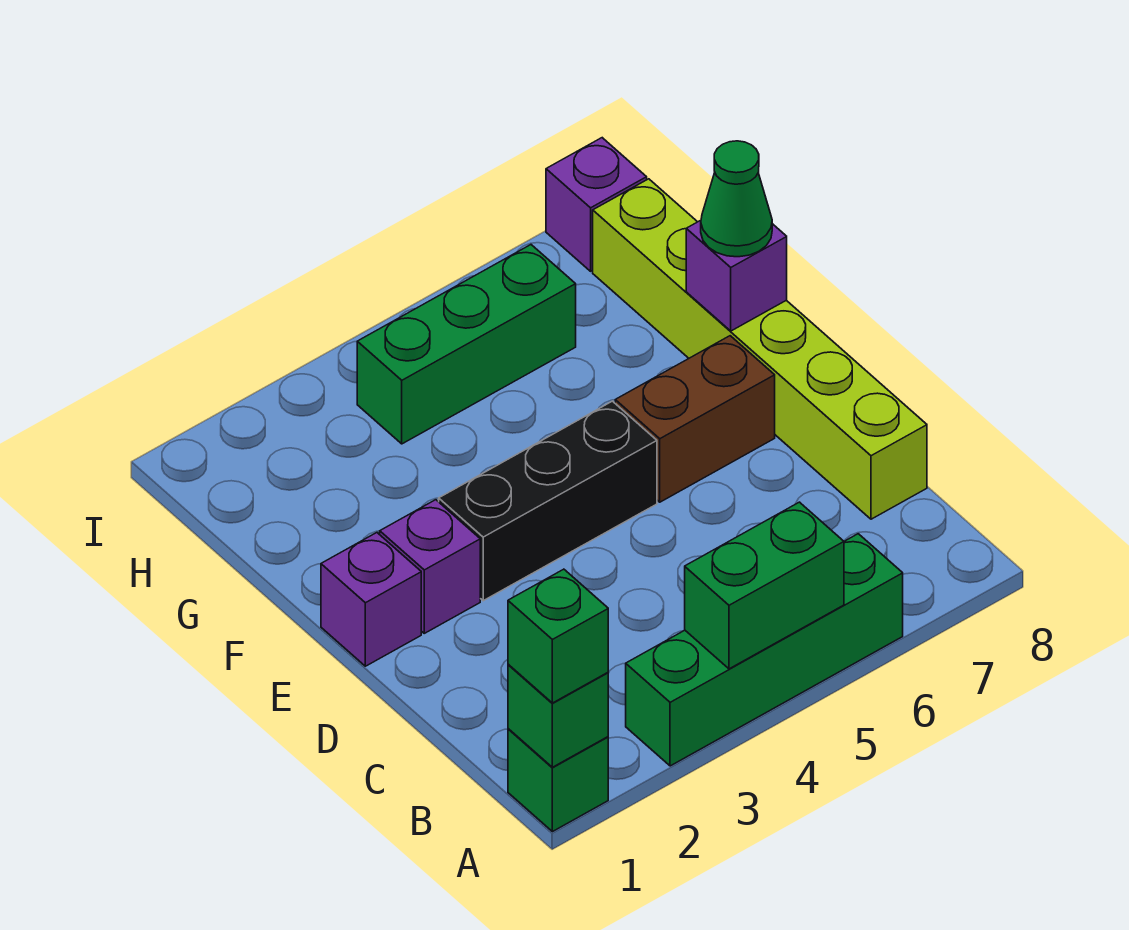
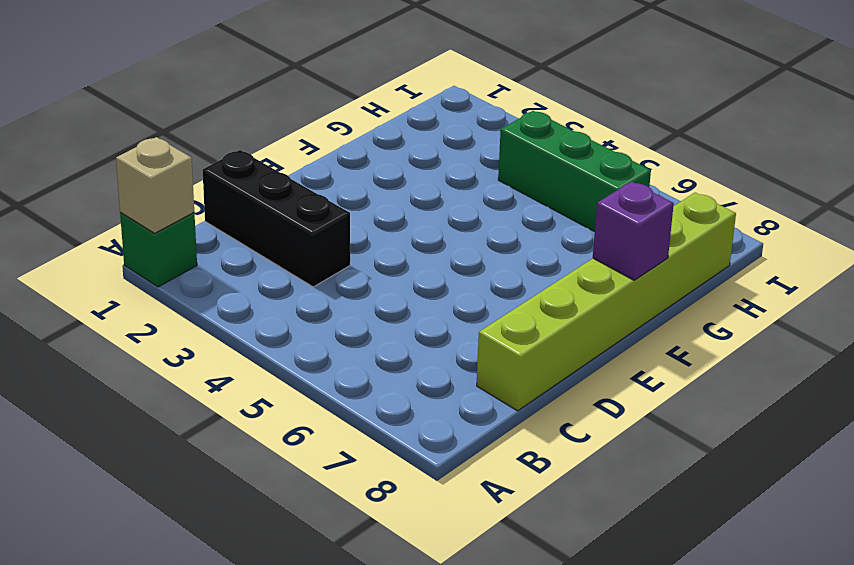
tan 1x1 brick [116,137,194,233] -> green 1x1 brick [508,664,608,767]
black 1x3 brick [203,150,350,287] -> black 1x3 brick moved to [439,401,657,601]
none -> green 1x4 brick [626,534,903,766]
none -> purple 1x1 brick [321,533,421,666]
none -> purple 1x1 brick [380,500,480,633]

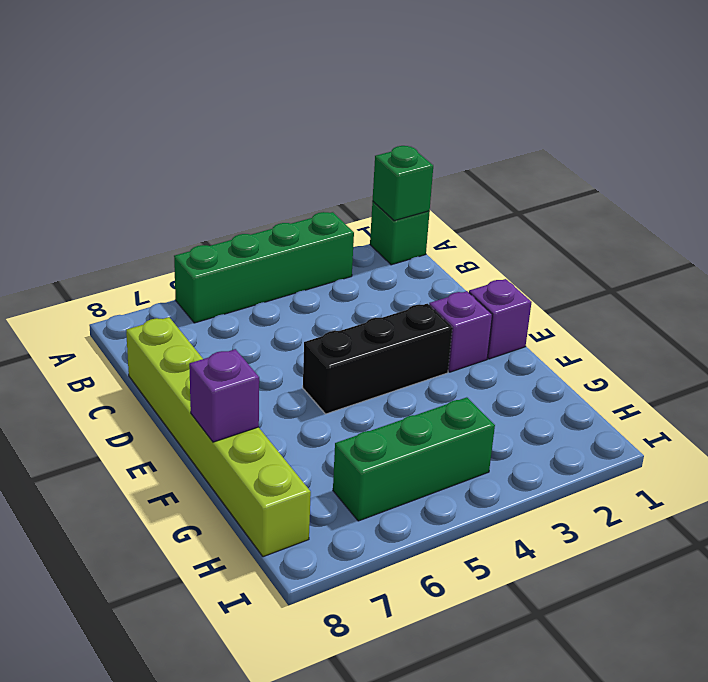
none -> brown 1x2 brick [615,336,775,502]
none -> purple 1x1 brick [546,138,647,271]
none -> green 1x2 brick [685,502,844,669]

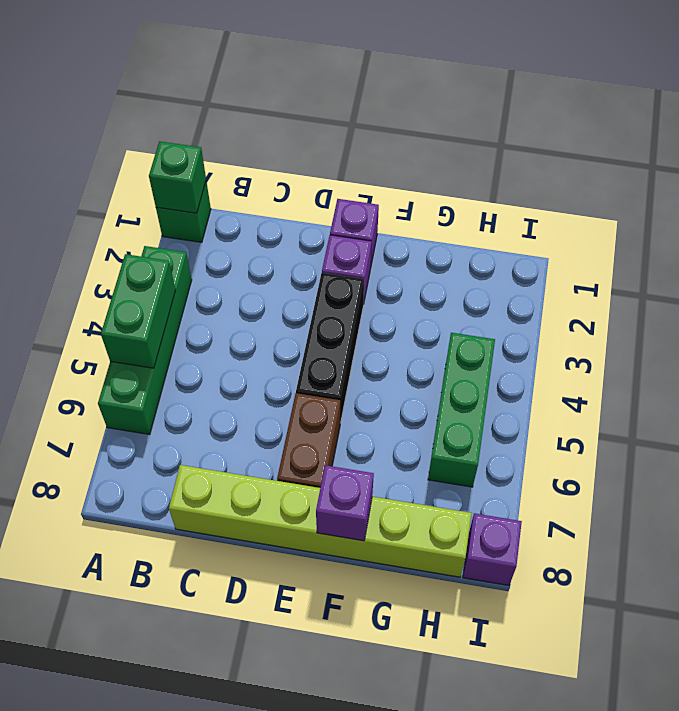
none -> green 1x1 brick [508,569,608,703]
none -> green 1x1 cone [701,141,772,257]

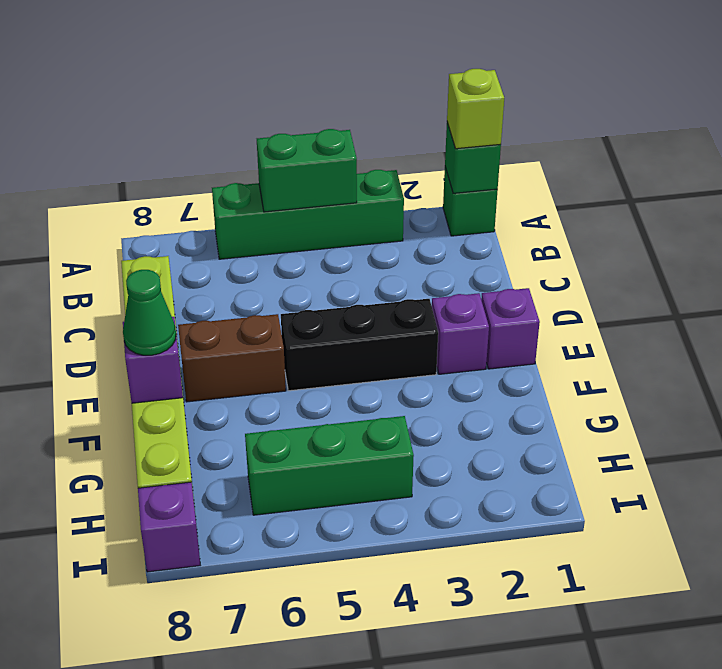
lime 1x1 brick [447,69,504,149] -> green 1x1 brick [508,569,608,703]

